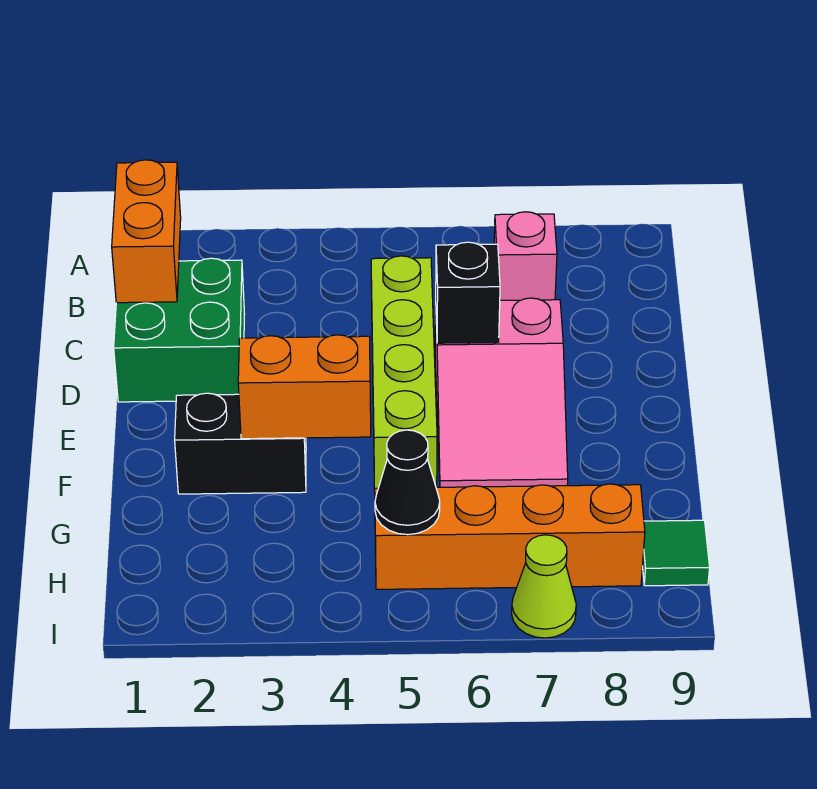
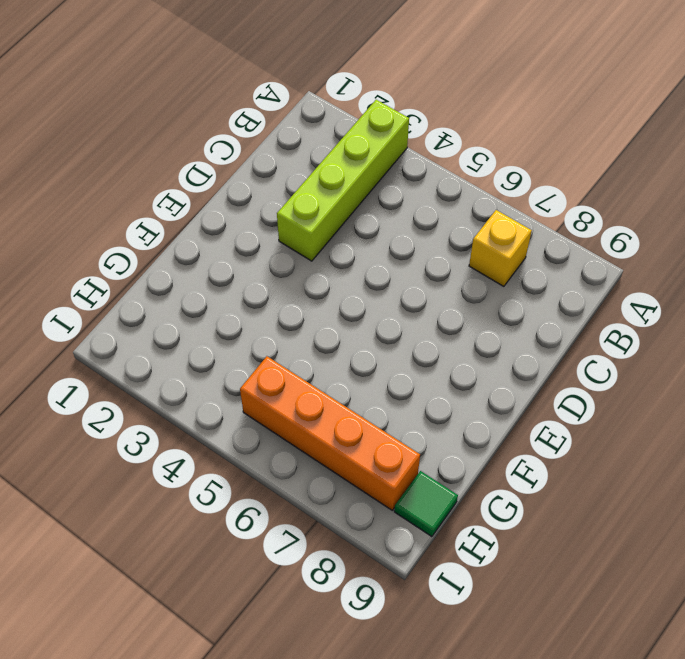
lime 1x4 brick [277,100,409,261] -> lime 1x4 brick moved to [371,256,437,490]
yellow 1x1 brick [469,210,532,286] -> pink 1x1 brick [494,212,557,300]
none -> green 2x2 brick [114,258,245,402]
none -> pink 2x3 slope [435,298,568,487]
none -> black 1x2 brick [175,393,306,494]

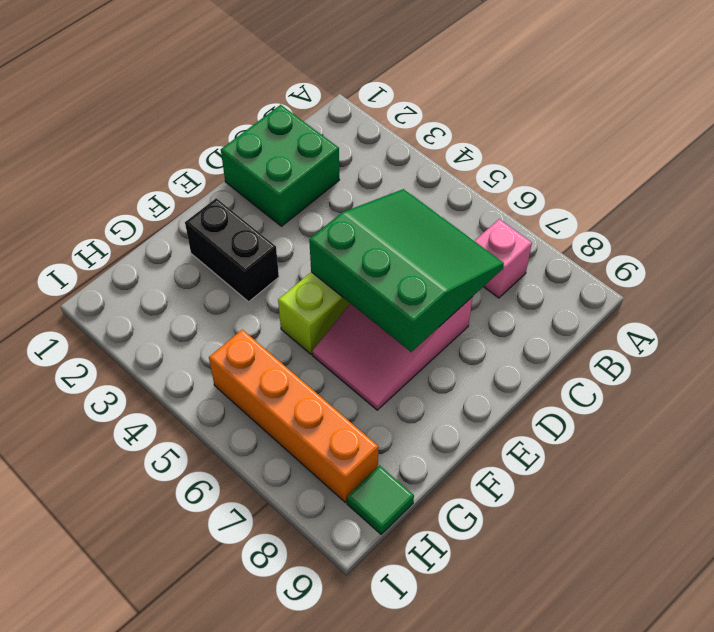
green 3x3 slope [309,189,504,352] -> black 1x1 brick [436,242,500,343]
none -> lime 1x1 cone [512,535,576,638]
none -> orange 1x2 brick [112,160,181,303]
none -> orange 1x2 brick [238,335,371,439]

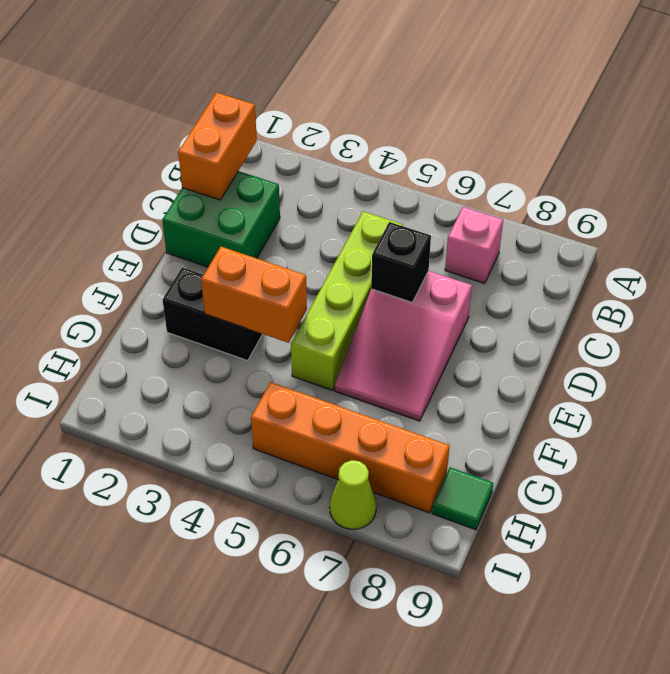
none -> black 1x1 cone [375,430,440,535]

